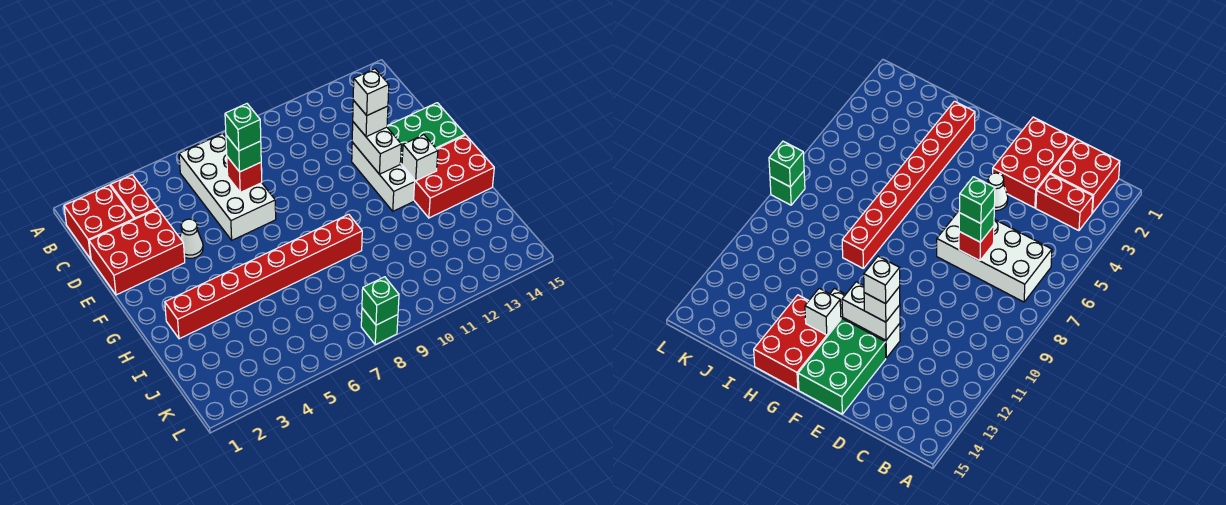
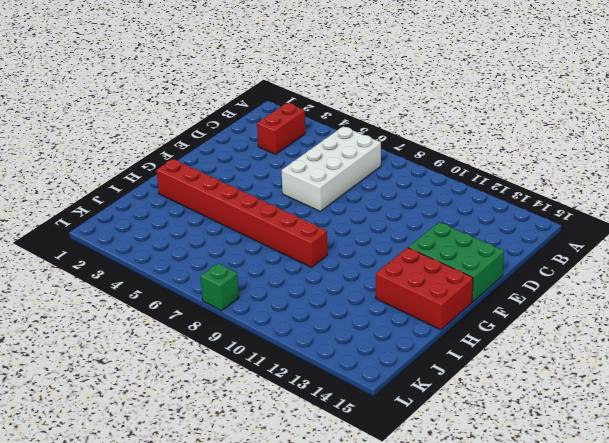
none -> red 2x2 brick [64,185,134,259]
none -> red 2x3 brick [89,209,185,295]
none -> white 1x1 cone [180,219,203,258]

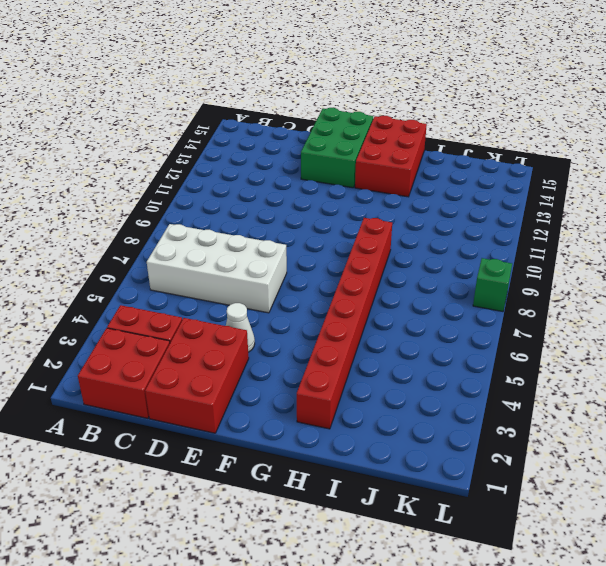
none -> white 1x3 brick [352,142,415,211]
none -> red 1x1 brick [227,157,262,192]
none -> white 1x2 brick [352,122,401,174]

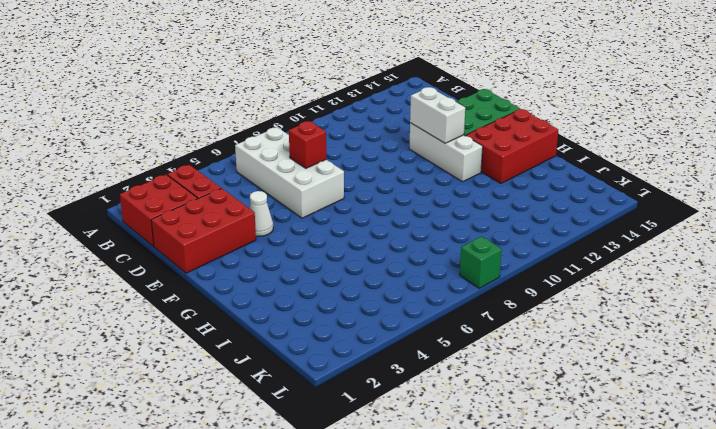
none -> red 1x8 brick [165,214,362,339]
none -> white 1x1 brick [402,135,438,181]
none -> green 1x1 brick [362,277,399,325]

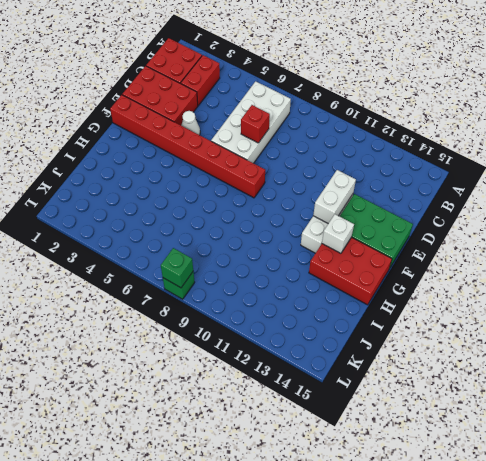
red 1x8 brick [110,95,265,198] -> red 1x8 brick moved to [165,214,362,339]
none -> green 1x1 brick [226,135,261,172]
none -> white 1x1 brick [353,100,388,137]
none -> green 1x1 brick [225,104,261,151]

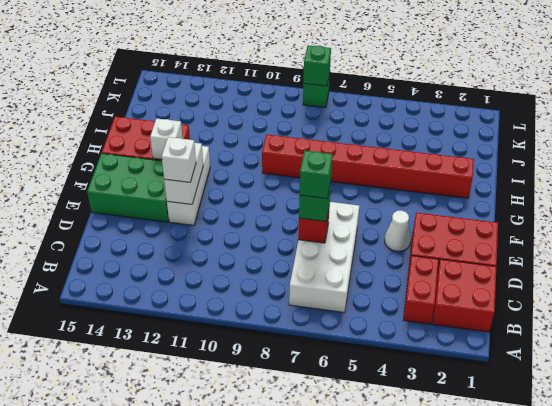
none -> white 1x1 brick [353,69,389,115]

